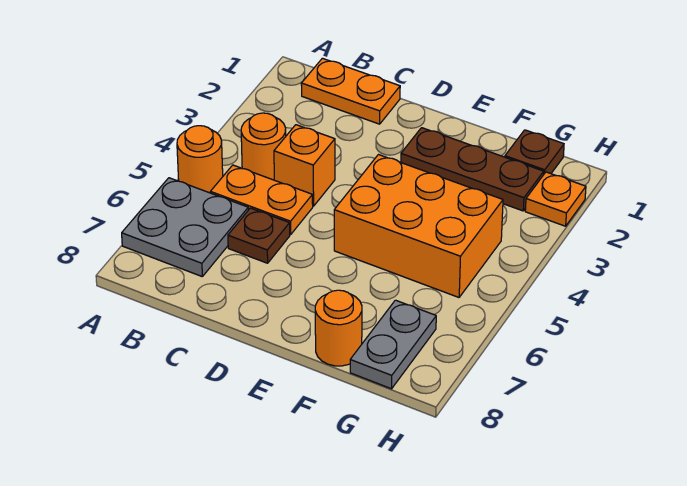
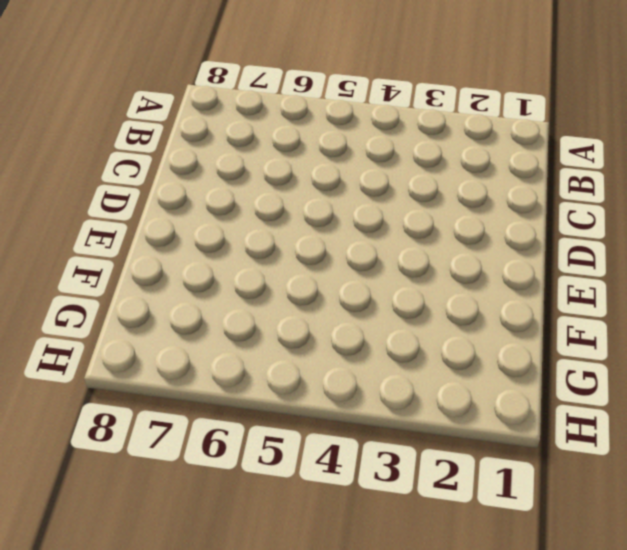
none -> orange 1x1 round brick [177,126,223,193]
none -> grey 2x2 plate [122,178,248,276]
none -> orange 1x2 plate [301,58,400,124]

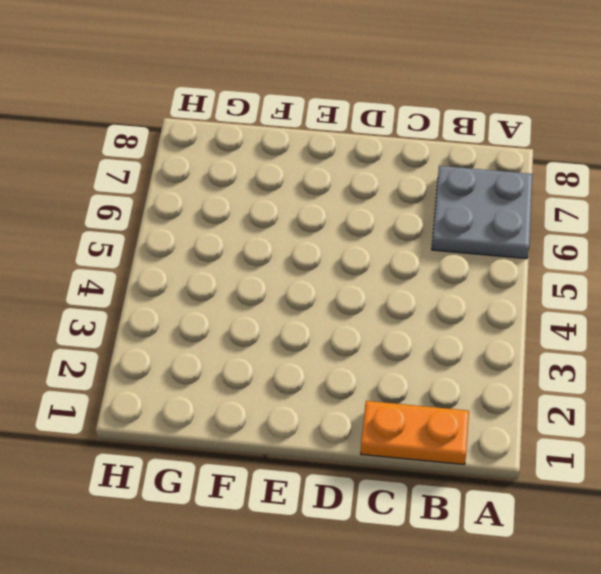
none -> orange 1x1 round brick [177,126,223,193]
none -> orange 1x1 round brick [241,113,286,180]
none -> orange 1x2 plate [210,165,313,234]

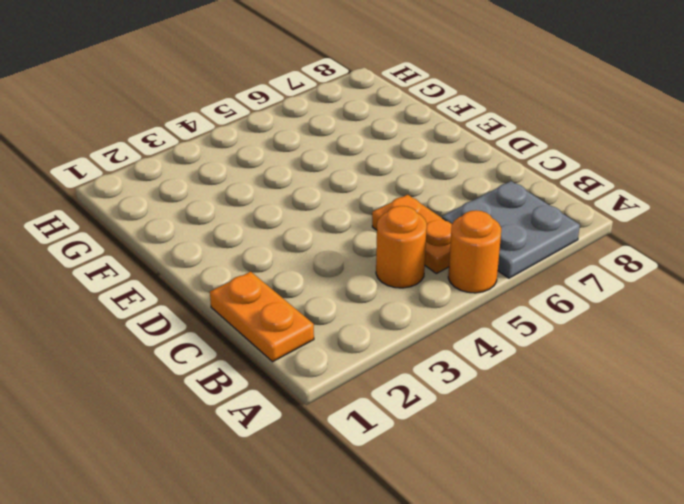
none -> orange 1x1 brick [274,125,335,206]
none -> brown 1x1 plate [228,208,290,263]
none -> brown 1x3 plate [401,128,544,211]

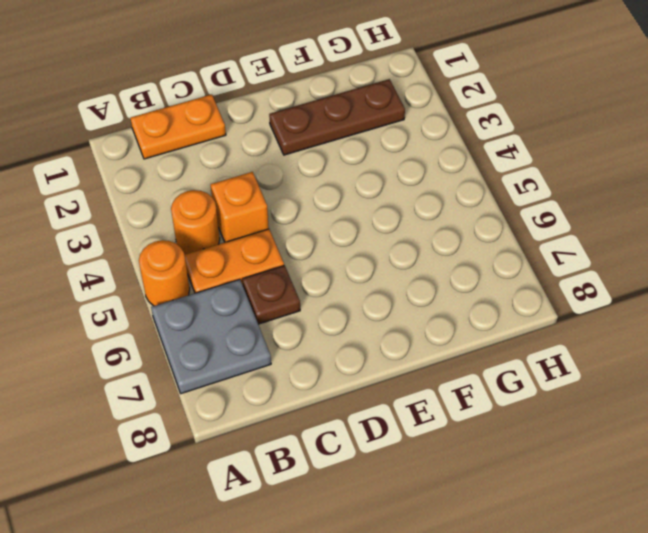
none -> orange 2x3 brick [334,155,503,297]
none -> orange 1x1 round brick [315,290,362,366]
none -> brown 1x1 plate [505,130,564,174]

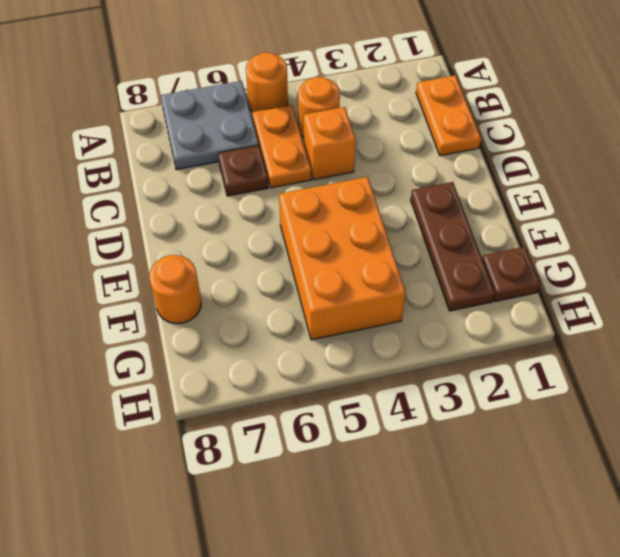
none -> grey 1x2 plate [350,300,436,389]
none -> orange 1x1 plate [525,172,586,226]

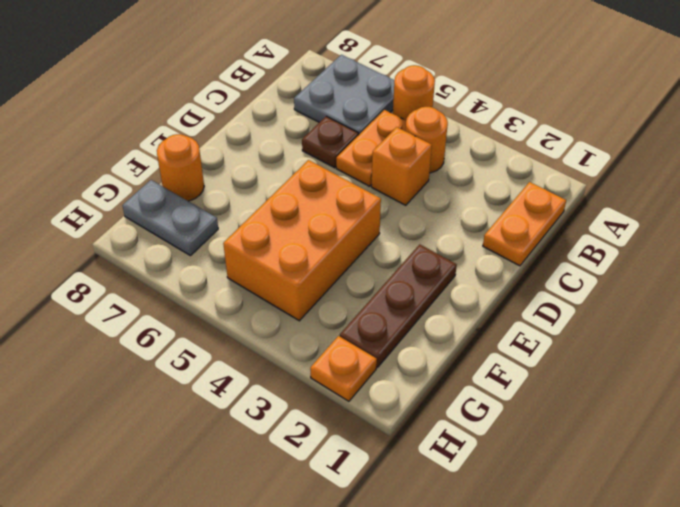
none -> brown 1x1 plate [505,130,564,174]

